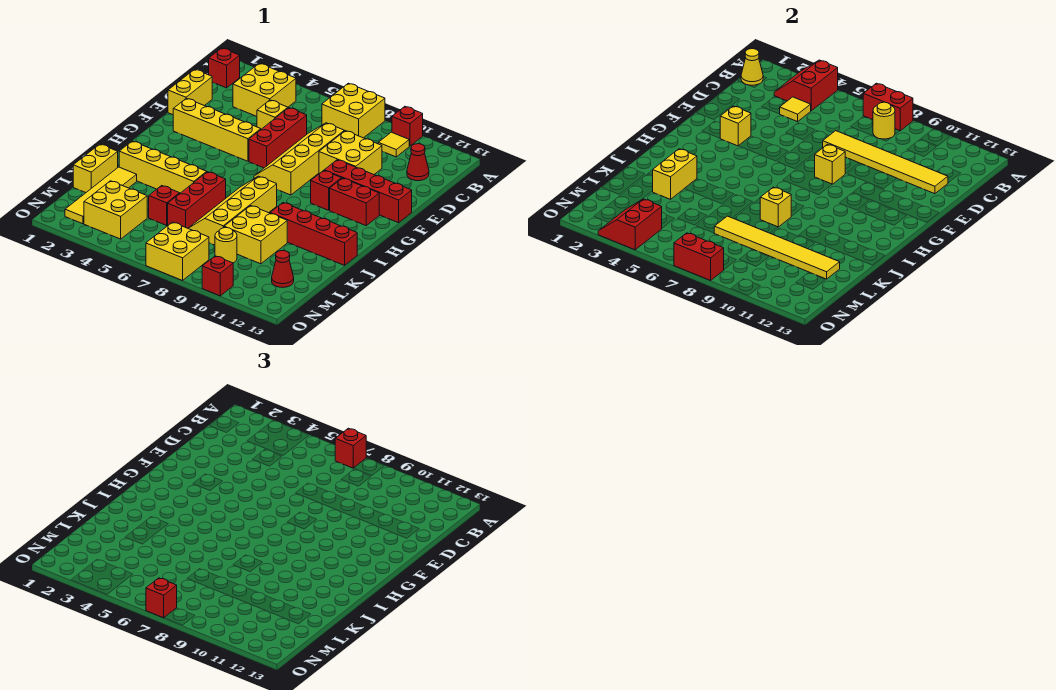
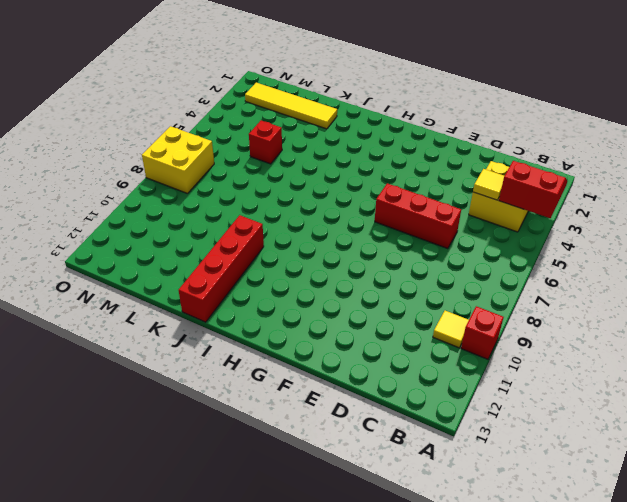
none -> yellow 2x2 brick [322,83,385,138]
none -> red 1x1 brick [209,48,240,88]
none -> red 1x1 cone [407,144,429,181]
none -> yellow 1x2 brick [168,69,213,115]

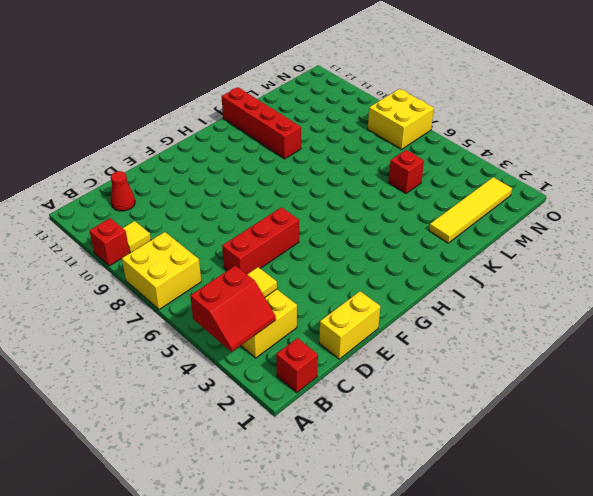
none -> yellow 1x1 brick [257,100,288,129]
none -> yellow 2x4 slope [254,123,344,195]
none -> yellow 2x2 brick [319,131,382,174]
none -> yellow 1x4 brick [173,98,261,161]

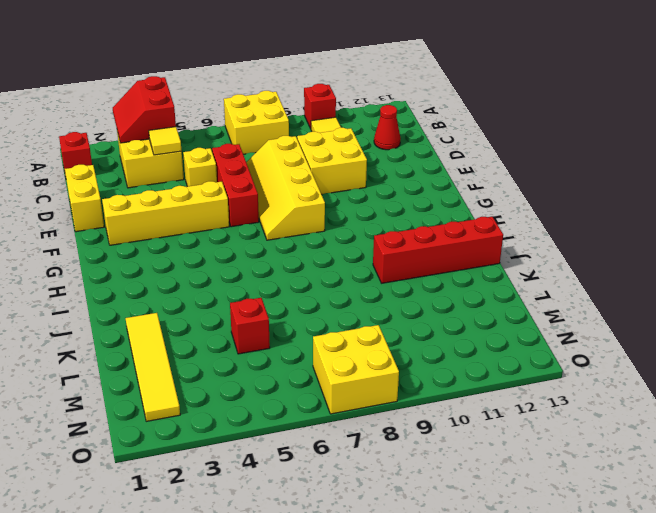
none -> red 1x4 brick [324,160,412,223]
none -> red 1x1 brick [311,170,342,210]
none -> red 1x2 brick [330,178,379,226]
none -> yellow 2x4 slope [188,176,277,245]

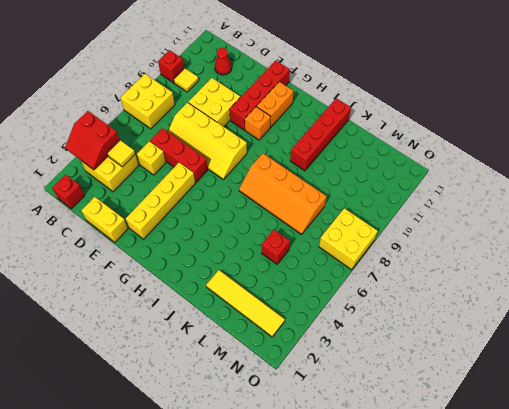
orange 1x1 brick [245,107,271,140] -> red 1x1 brick [311,170,342,210]
orange 1x2 brick [257,82,294,127] -> red 1x2 brick [330,178,379,226]
orange 2x4 slope [239,154,327,234] -> yellow 2x4 slope [188,176,277,245]
none -> yellow 1x4 brick [119,141,207,193]
none -> red 1x3 brick [168,172,226,228]
none -> yellow 1x2 brick [73,144,118,193]
none -> yellow 2x2 brick [224,206,287,264]

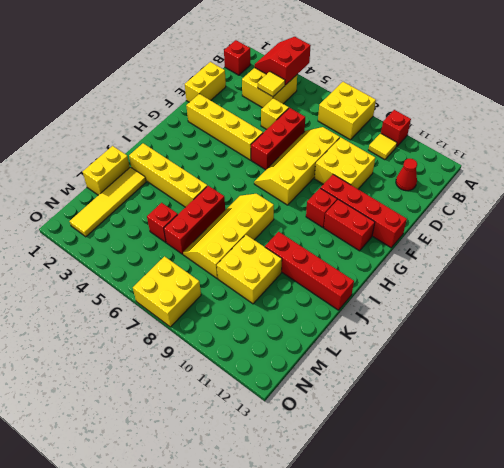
none -> yellow 2x2 brick [84,181,147,239]
none -> yellow 1x1 round brick [215,228,237,263]
none -> red 1x1 cone [272,251,294,287]
none -> red 1x1 brick [202,256,233,296]

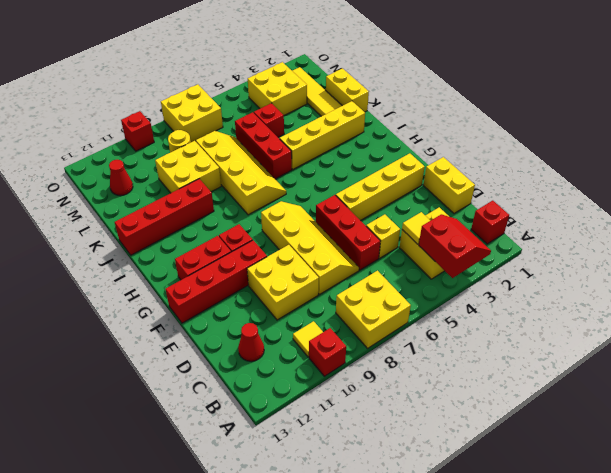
none -> red 1x2 brick [863,83,913,131]
none -> yellow 1x1 cone [741,49,763,85]
none -> yellow 1x1 round brick [873,102,895,139]
none -> yellow 1x6 tile [823,131,948,194]

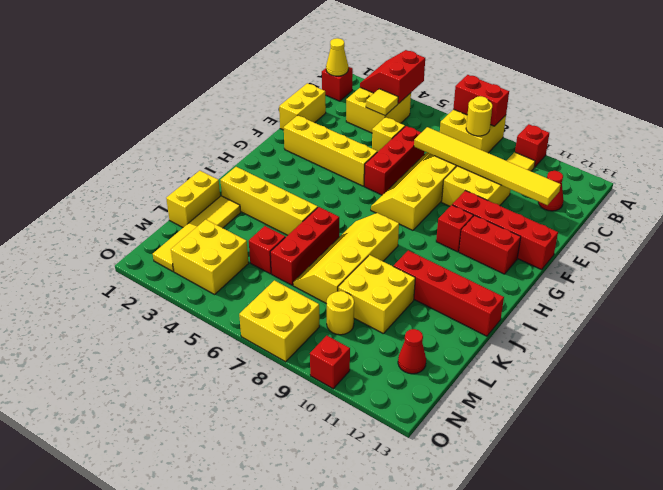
none -> yellow 1x1 brick [720,106,751,146]
none -> yellow 1x1 brick [815,144,846,184]
none -> yellow 1x2 brick [653,149,697,199]
none -> yellow 1x1 brick [760,187,791,227]

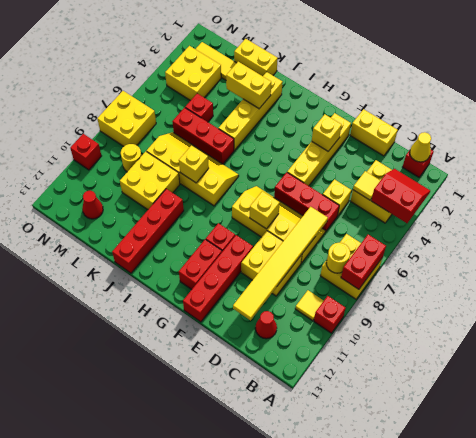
none -> yellow 1x6 tile [714,216,840,279]
none -> red 2x2 slope [598,199,662,250]
none -> red 1x2 brick [674,233,724,280]
none -> red 1x1 brick [335,428,366,468]

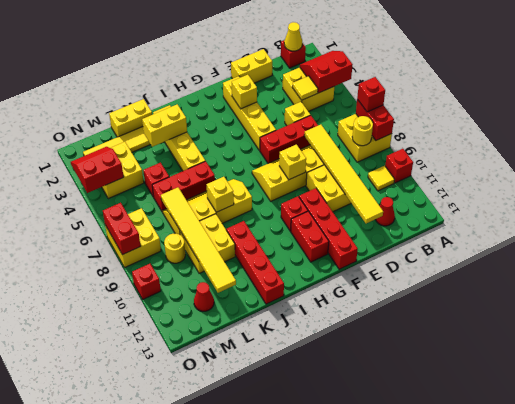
none -> red 1x1 brick [146,578,177,618]

